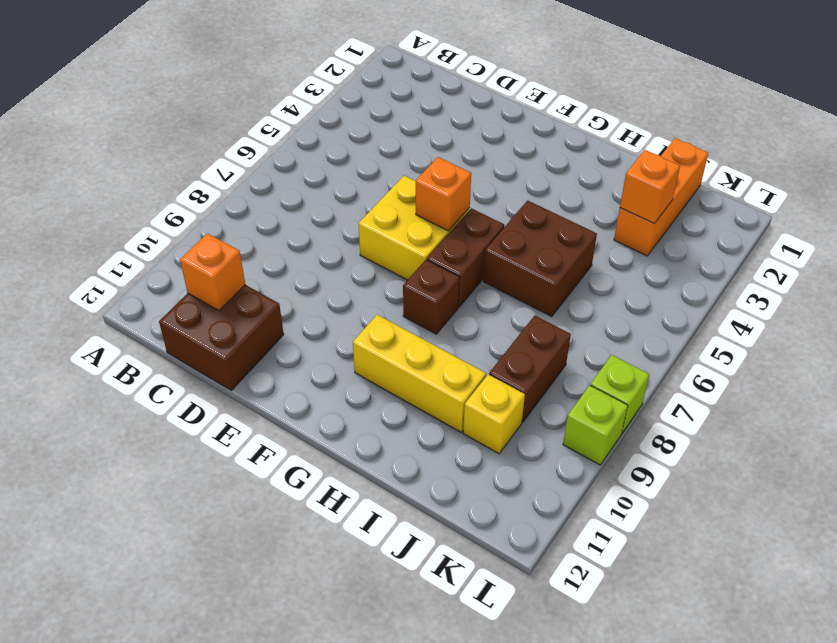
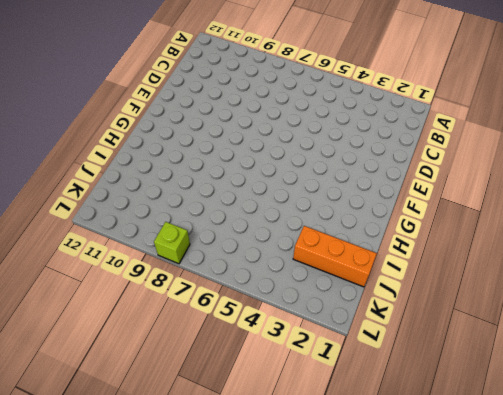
none -> brown 2x2 brick [159,285,284,390]
none -> yellow 2x2 brick [358,176,470,280]
none -> brown 1x2 brick [427,208,504,307]

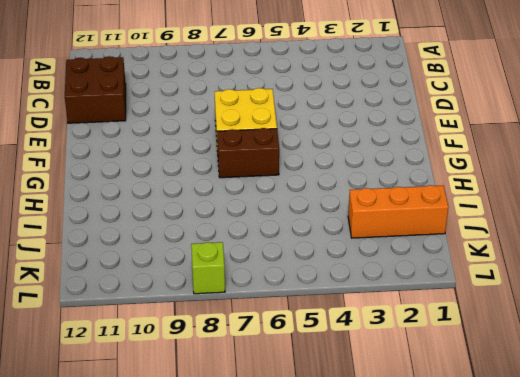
none -> brown 1x1 brick [403,260,460,334]
none -> yellow 1x3 brick [353,315,486,432]
none -> brown 2x2 brick [483,200,597,317]

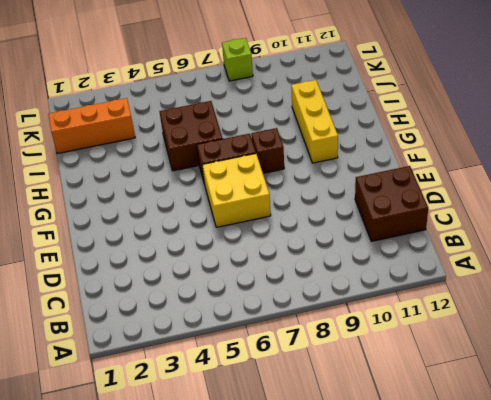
none -> brown 1x2 brick [489,316,571,422]
none -> yellow 1x1 brick [463,374,525,454]
none -> lime 1x1 brick [563,385,628,465]

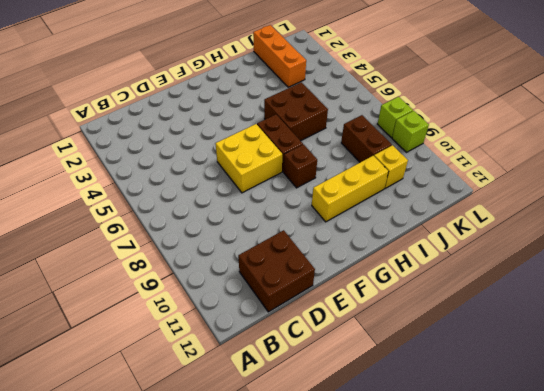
none -> orange 1x1 brick [180,233,245,311]
none -> orange 1x1 brick [416,157,471,231]
none -> orange 1x1 brick [620,150,680,223]

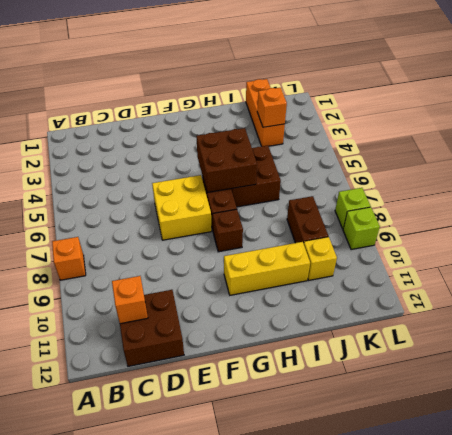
orange 1x1 brick [52,237,86,280] -> orange 1x1 brick moved to [416,157,471,231]
brown 2x2 brick [196,128,257,193] -> none

